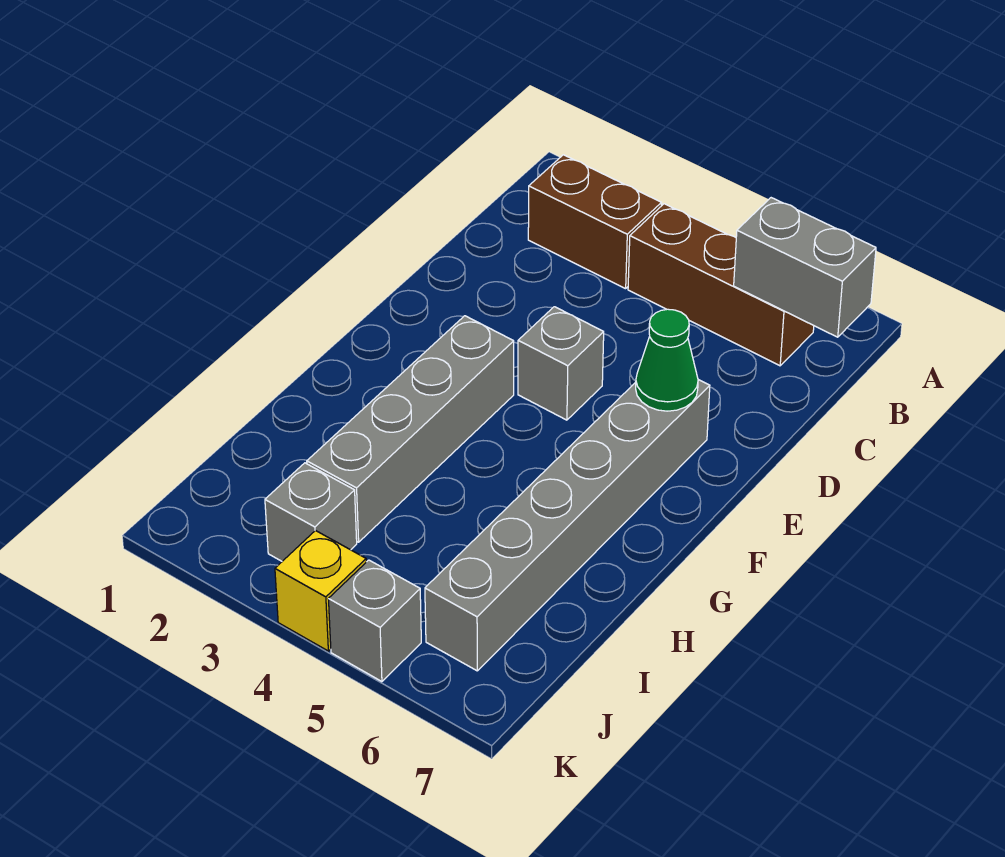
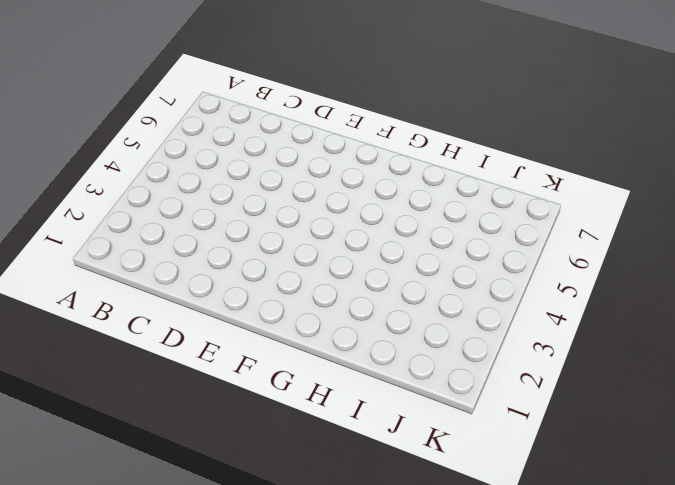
none -> brown 1x2 brick [528,155,662,289]
none -> brown 1x3 brick [628,204,814,366]

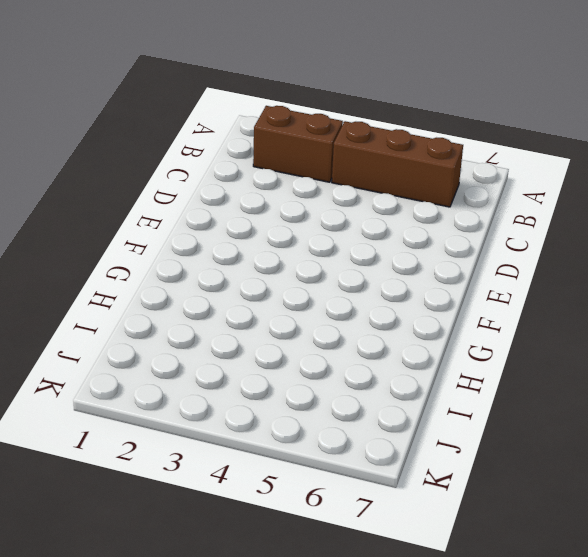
none -> grey 1x1 brick [518,307,604,420]
none -> grey 1x6 brick [425,380,710,671]

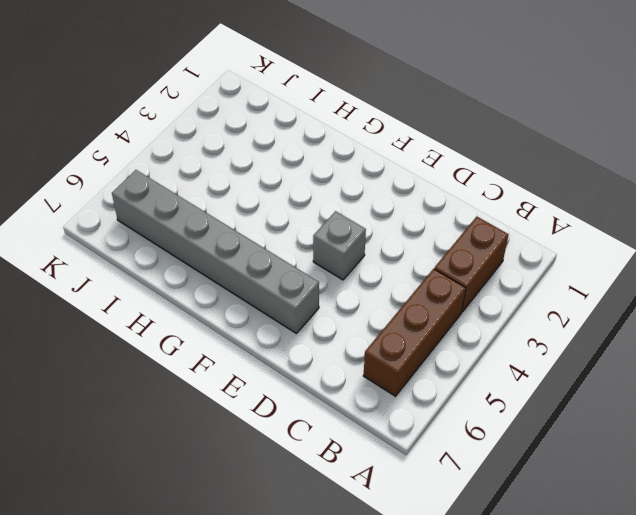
none -> grey 1x4 brick [307,316,514,542]
none -> grey 1x1 brick [265,463,357,561]

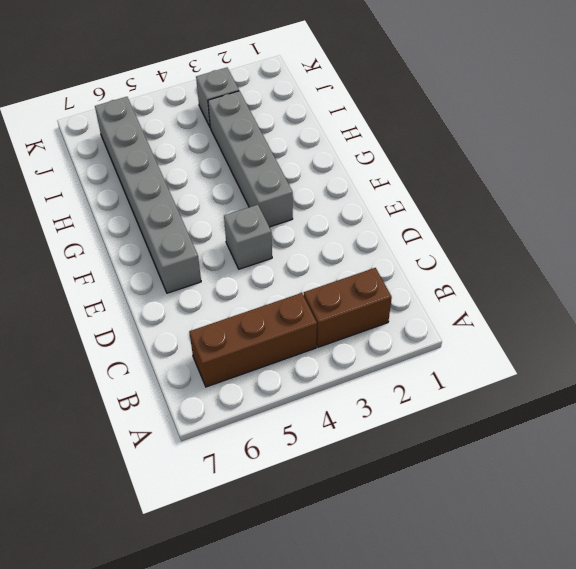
none -> yellow 1x1 brick [275,531,366,651]
none -> grey 1x1 brick [329,560,421,682]

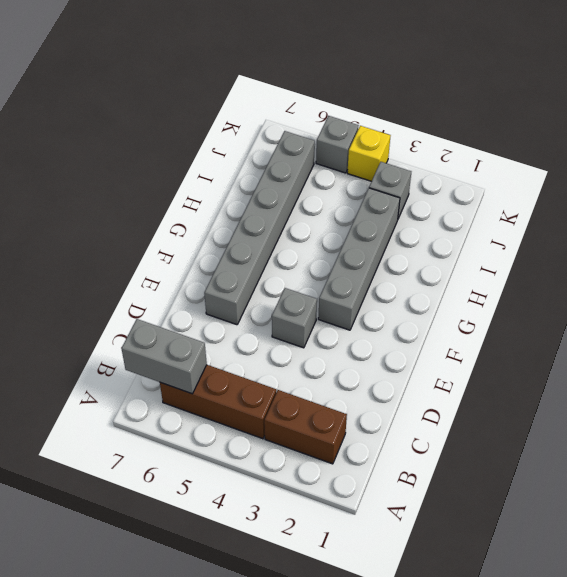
none -> green 1x1 cone [636,309,698,411]

